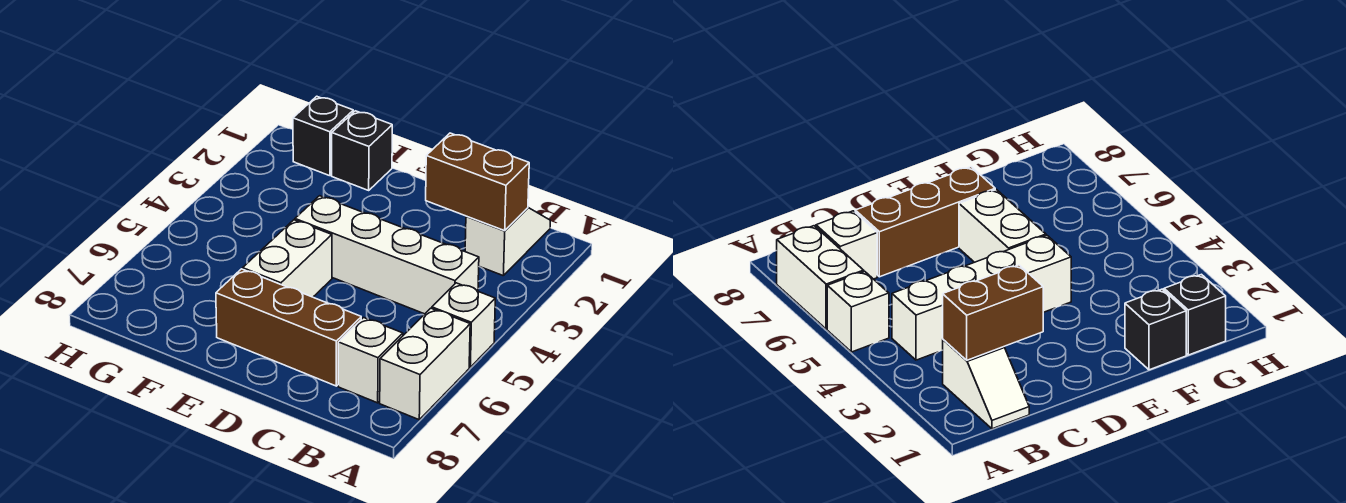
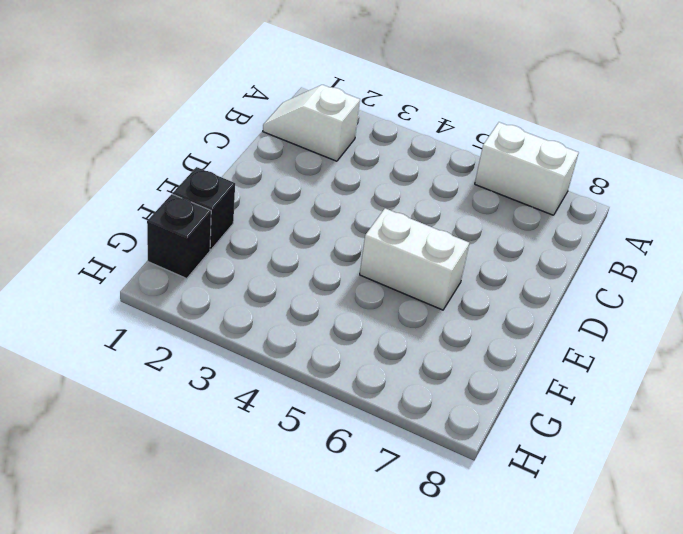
none -> white 1x1 brick [432,283,495,367]
none -> white 1x4 brick [295,196,479,314]

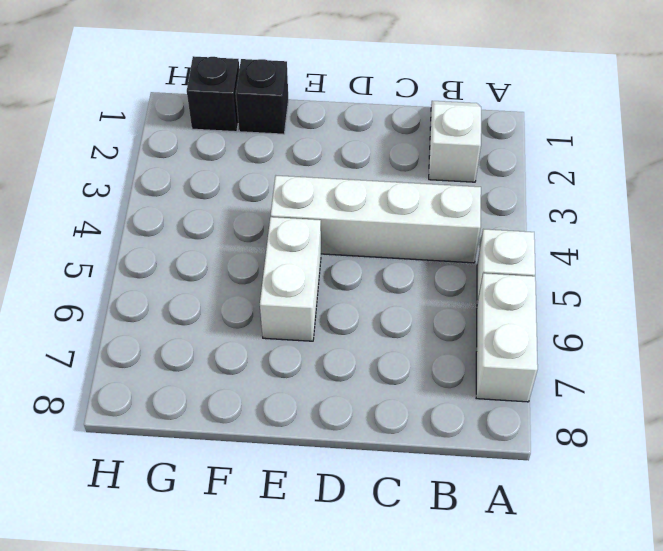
none -> white 1x1 brick [338,318,403,403]
none -> brown 1x3 brick [216,269,361,386]

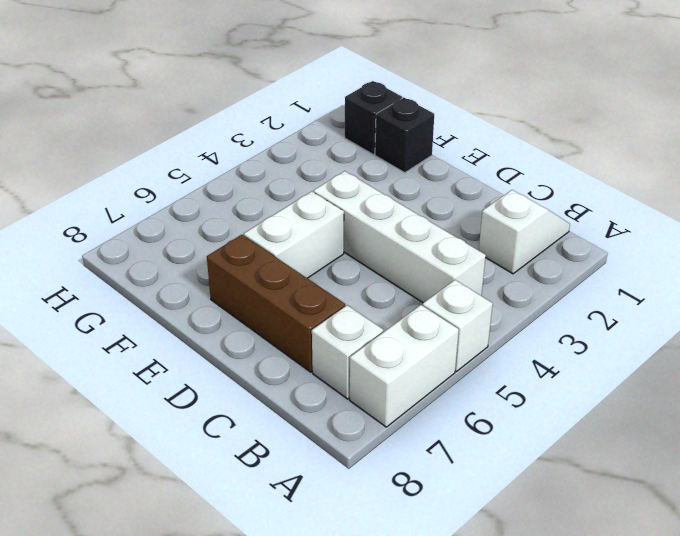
none -> brown 1x2 brick [426,133,529,231]

